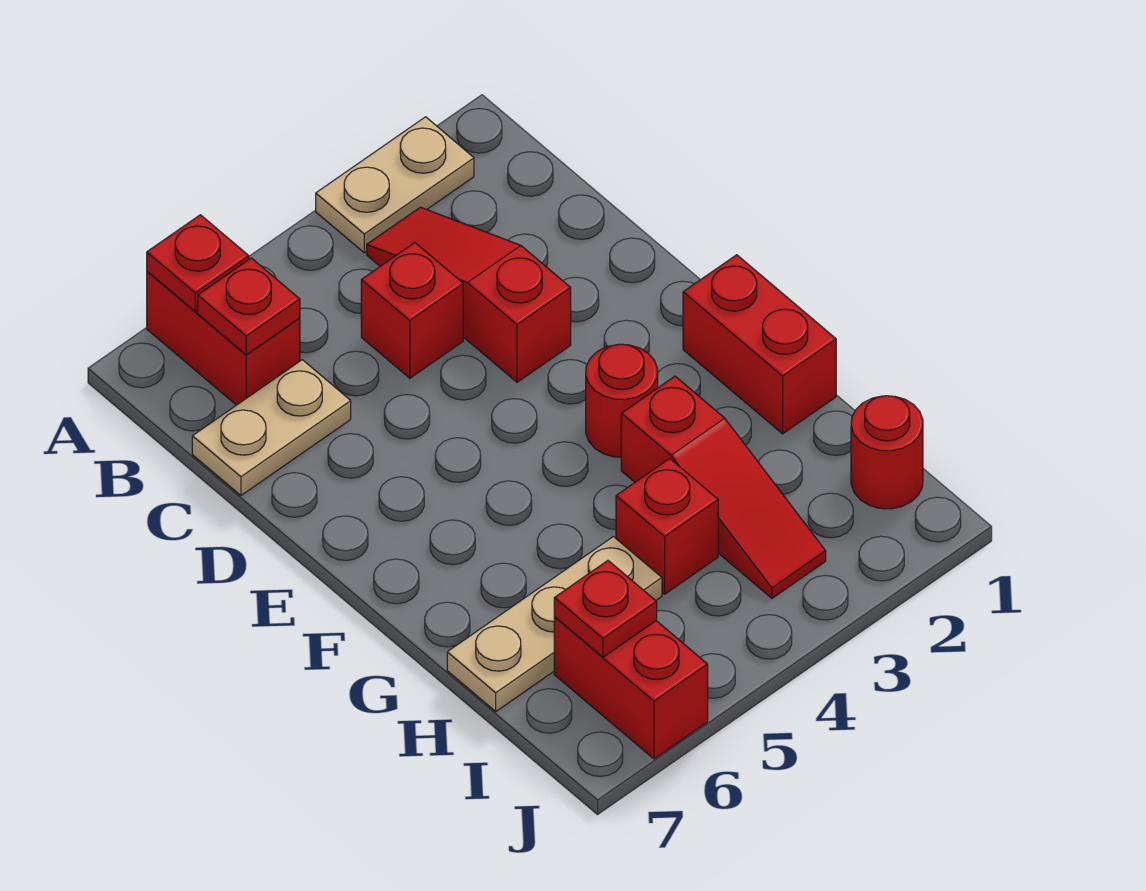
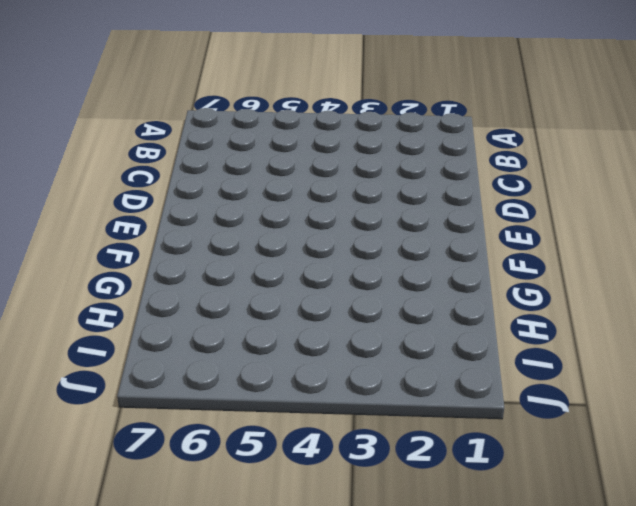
none -> tan 1x2 plate [316,117,474,253]
none -> red 1x2 brick [147,271,300,405]
none -> red 1x3 slope [367,207,571,382]

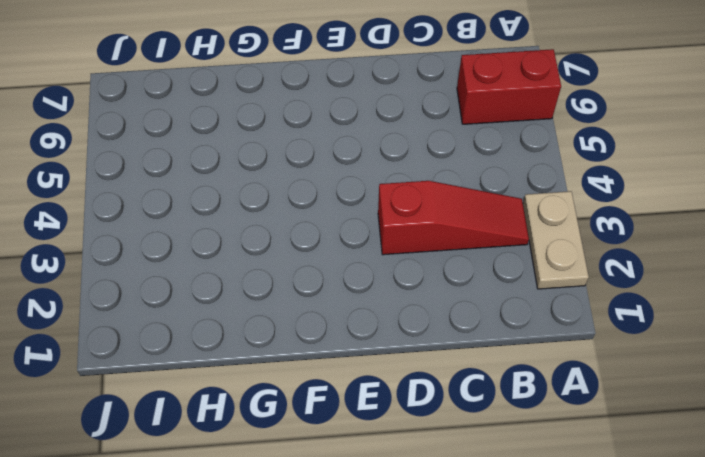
none -> red 1x1 brick [361,243,463,378]
none -> tan 1x2 plate [192,360,351,496]
none -> red 1x2 brick [683,255,836,434]

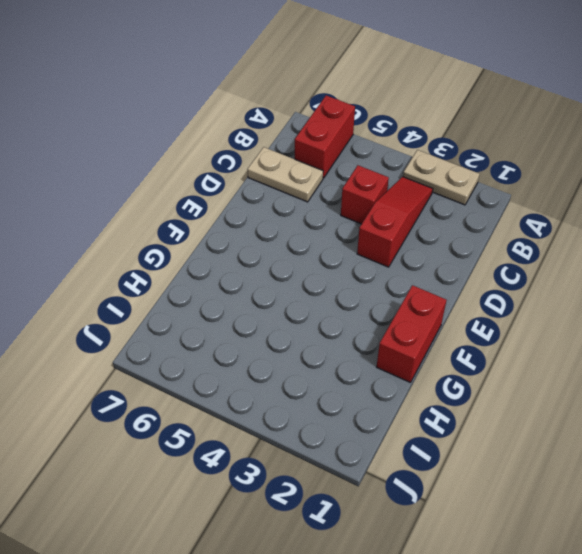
none -> red 1x1 round brick [586,344,658,457]
none -> red 1x3 slope [621,376,826,598]
none -> red 1x1 brick [616,459,718,594]

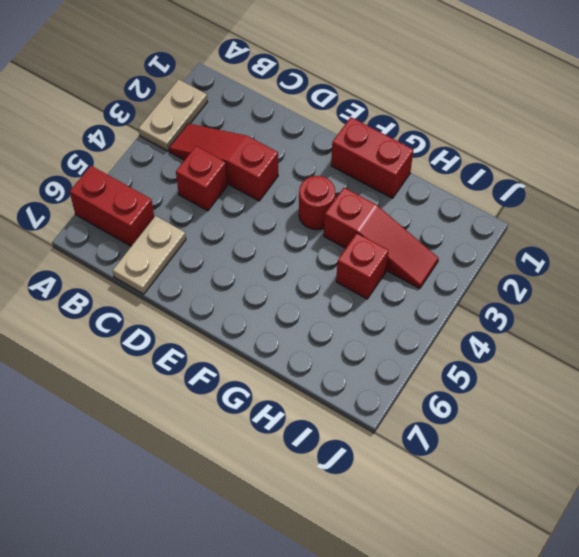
none -> tan 1x3 plate [447,537,662,711]
none -> red 1x1 round brick [851,396,923,509]
none -> red 1x2 brick [554,617,708,759]

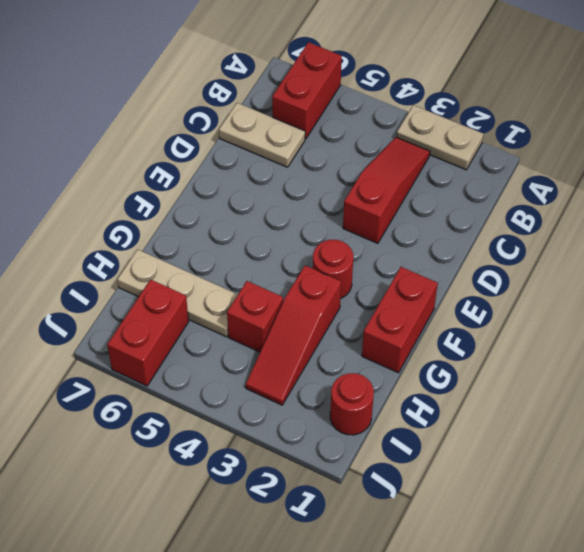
none -> red 1x1 brick [361,243,463,378]
none -> red 1x1 plate [147,215,249,312]
none -> red 1x1 plate [198,258,300,355]

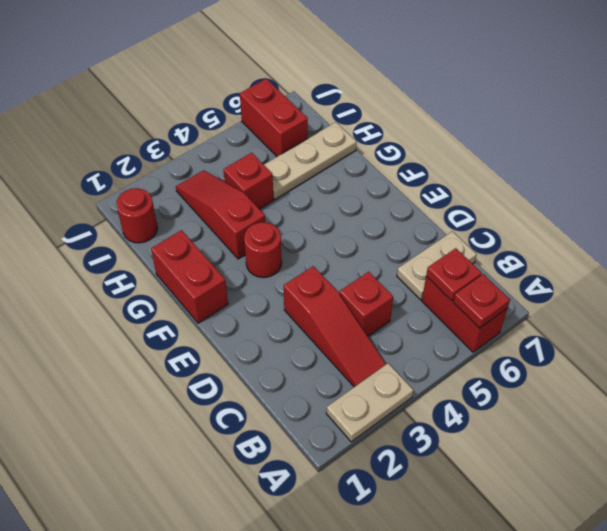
none -> red 1x1 plate [554,561,657,657]

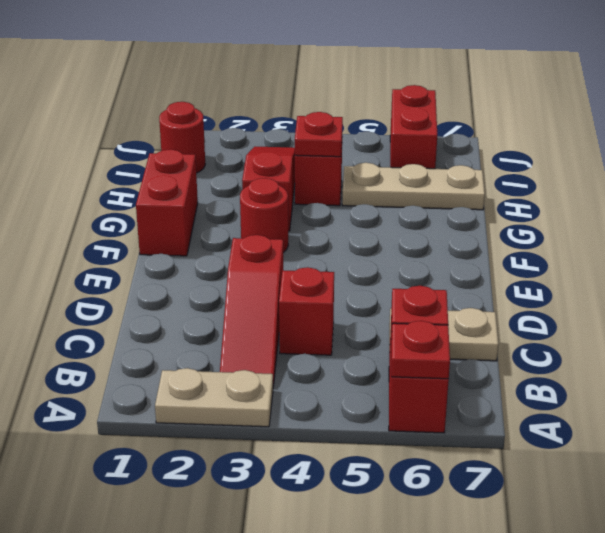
red 1x1 plate [295,112,343,157] -> red 1x1 plate moved to [554,561,657,657]

